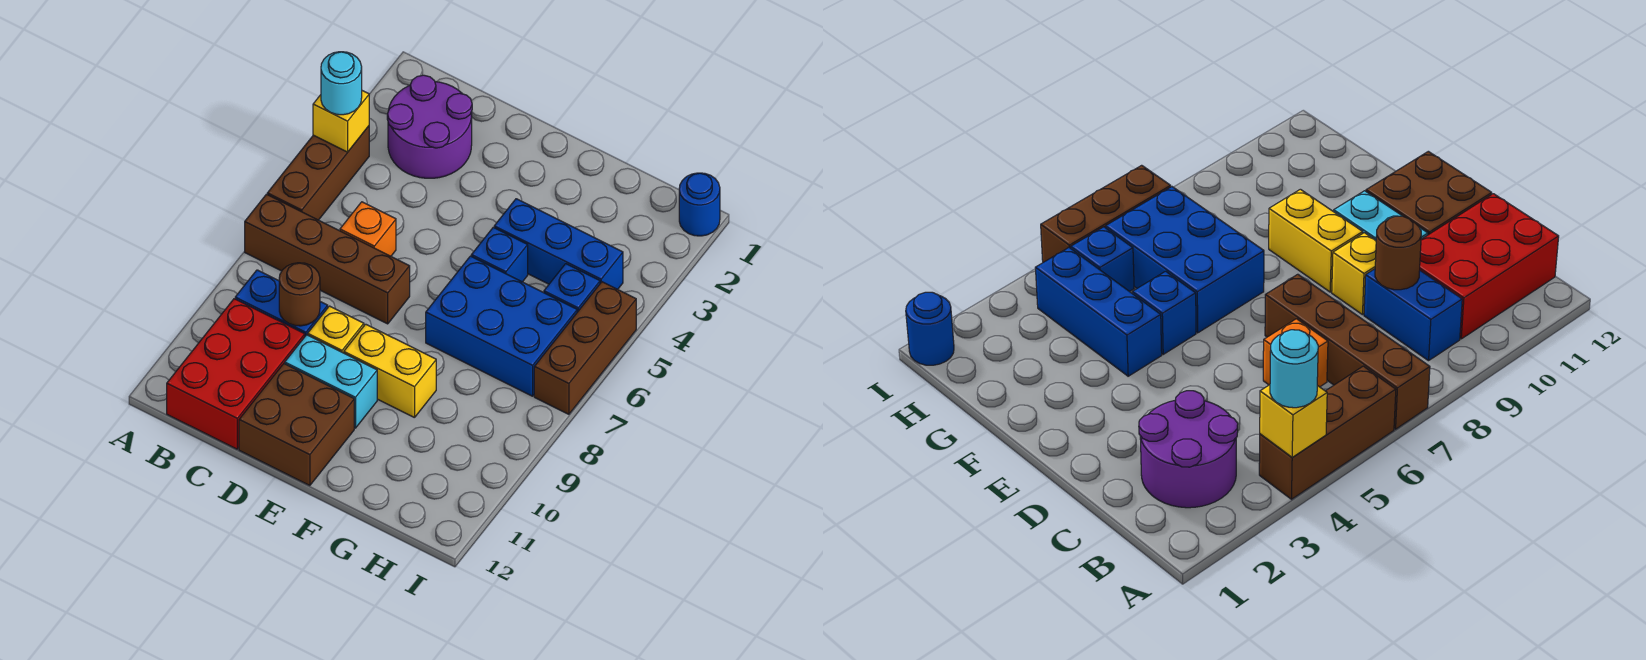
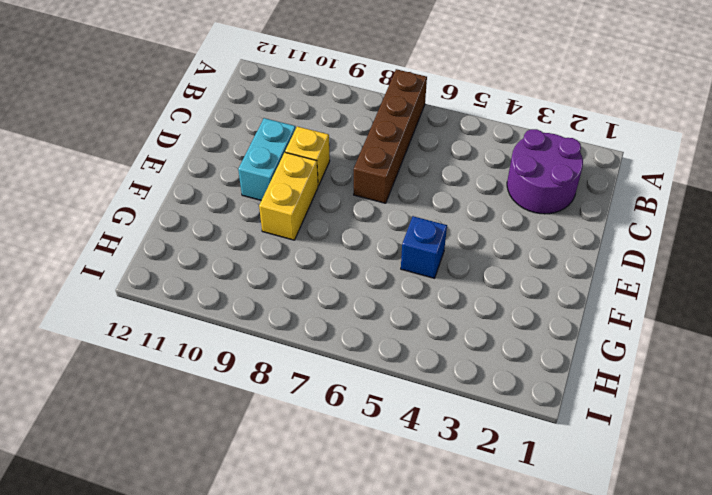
none -> brown 1x3 brick [267,126,369,220]
none -> blue 1x2 brick [235,270,328,336]
none -> red 2x3 brick [167,299,305,449]

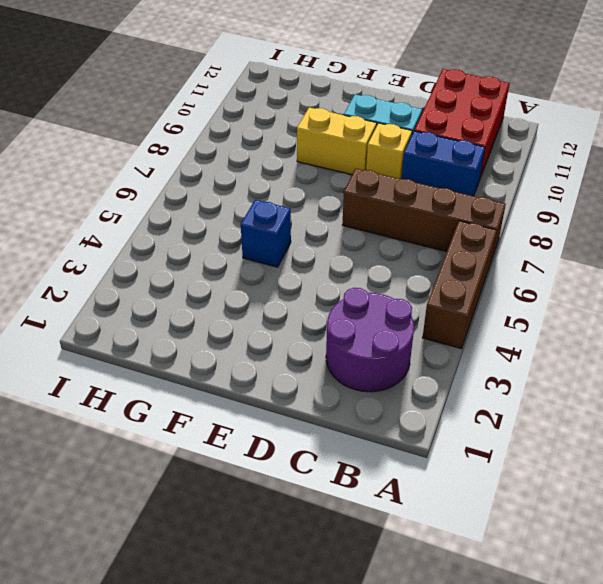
none -> orange 1x1 brick [340,202,396,256]
none -> brown 2x2 brick [239,364,354,486]
none -> blue 1x3 brick [494,199,623,289]

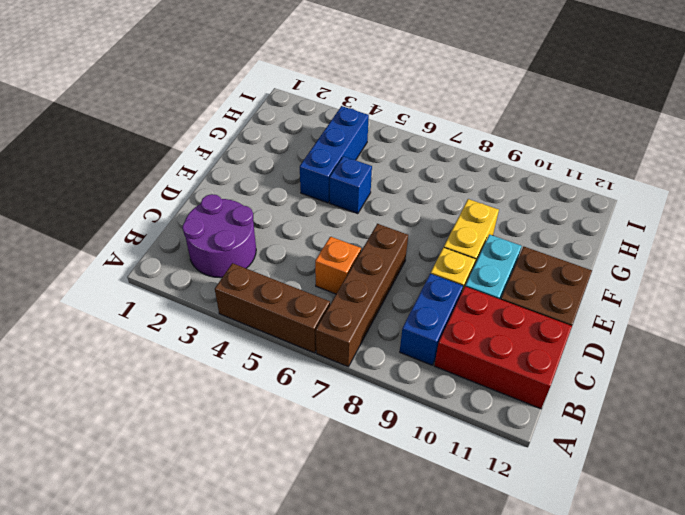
none -> blue 2x3 brick [426,256,577,396]
none -> blue 1x1 brick [544,264,600,312]
none -> blue 1x1 round brick [679,173,720,236]

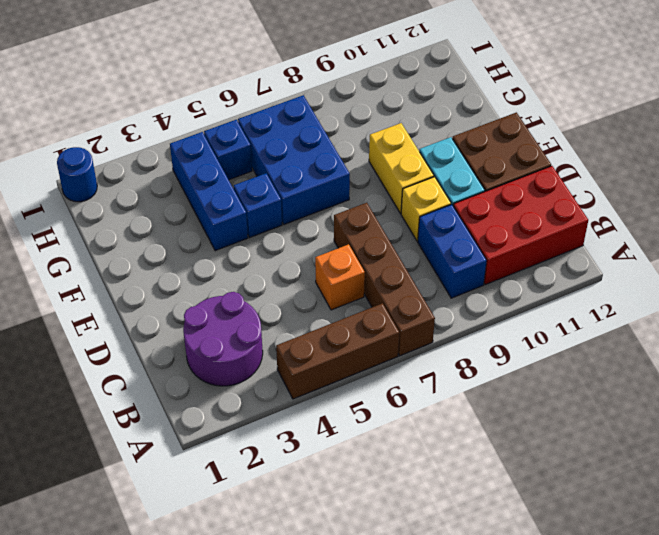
none -> brown 1x3 brick [534,282,636,414]
none -> yellow 1x1 brick [313,91,369,152]
none -> brown 1x1 round brick [279,263,320,326]

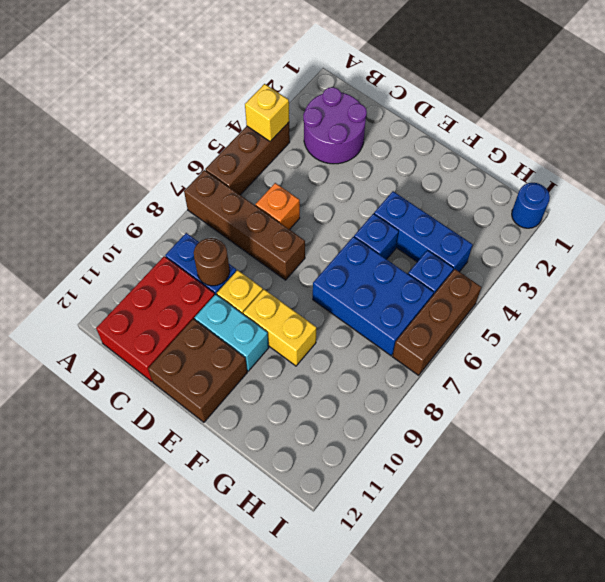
none -> cyan 1x1 round brick [321,52,362,115]

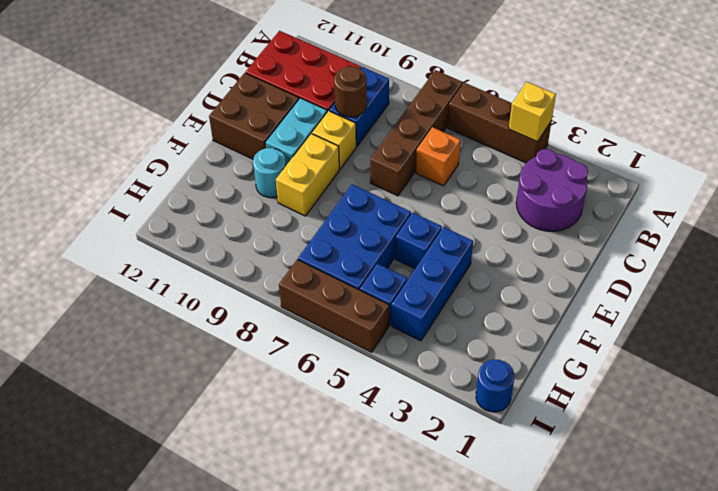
cyan 1x1 round brick [253,148,286,198] -> cyan 1x1 round brick moved to [321,52,362,115]

